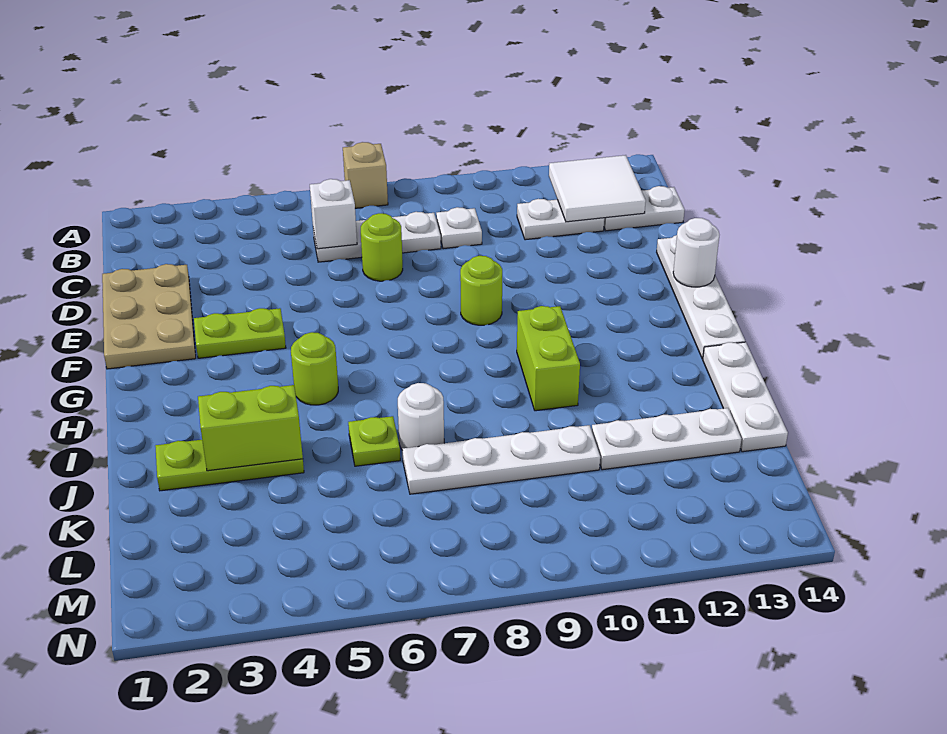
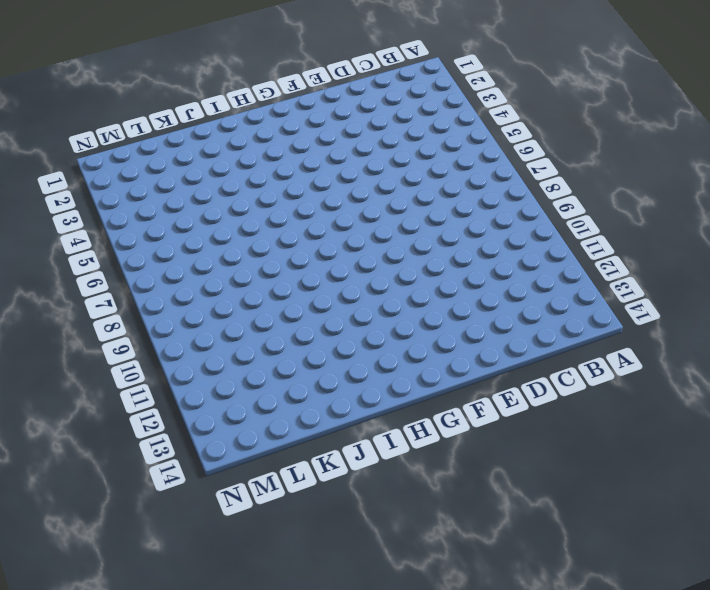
none -> tan 1x1 brick [343,142,388,208]
none -> white 1x3 plate [313,212,441,262]
none -> white 1x1 plate [436,207,482,249]

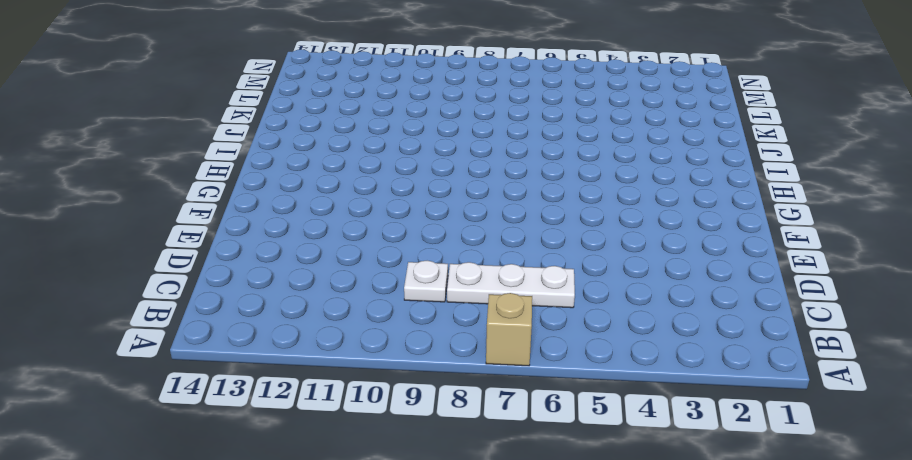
none -> white 1x2 plate [517,199,604,240]
none -> white 1x2 plate [604,186,685,231]
none -> tan 2x3 plate [102,264,196,369]

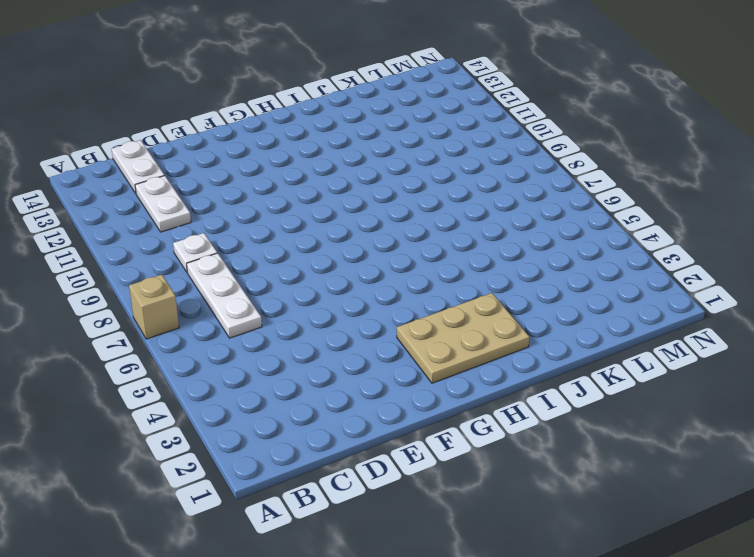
tan 2x3 plate [397,293,529,383] -> tan 2x3 plate moved to [102,264,196,369]
none -> lime 1x1 round brick [361,213,403,281]
none -> white 1x4 plate [657,235,745,359]
none -> lime 1x2 plate [194,308,286,358]

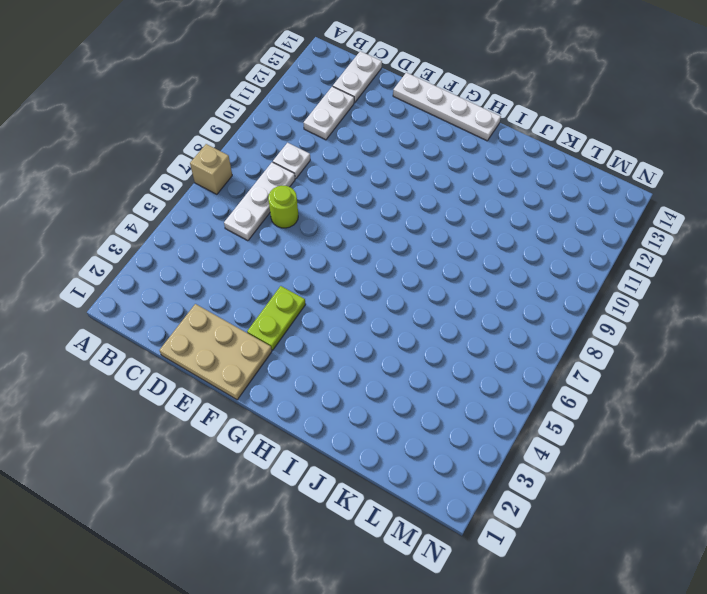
none -> lime 1x1 round brick [460,256,502,325]
none -> lime 1x1 round brick [291,332,338,405]
none -> lime 1x2 brick [517,306,580,411]

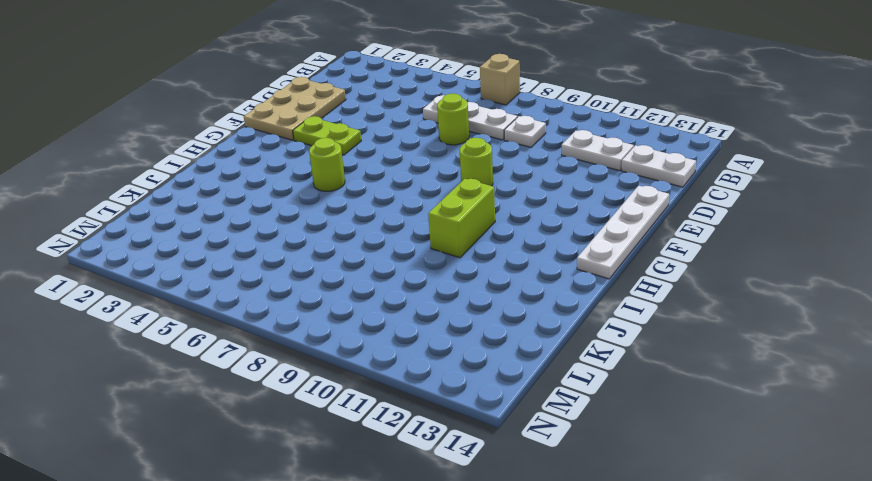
none -> white 1x3 plate [703,342,788,452]
none -> lime 1x3 plate [155,440,304,491]
none -> lime 1x1 plate [348,416,400,466]

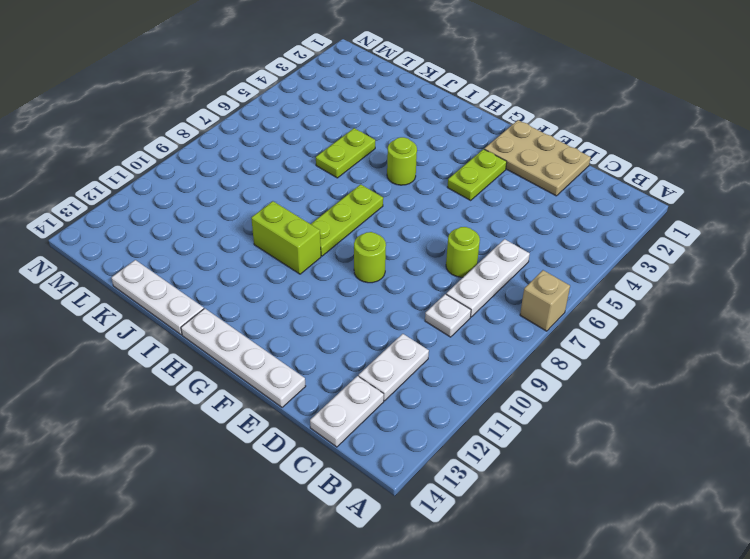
lime 1x3 plate [311,184,383,256] -> lime 1x3 plate moved to [155,440,304,491]
lime 1x2 plate [316,128,375,178] -> lime 1x1 plate [348,416,400,466]
none -> white 1x1 round brick [398,383,444,449]
none -> white 1x4 plate [402,425,600,494]
none -> white 1x3 plate [592,408,741,470]

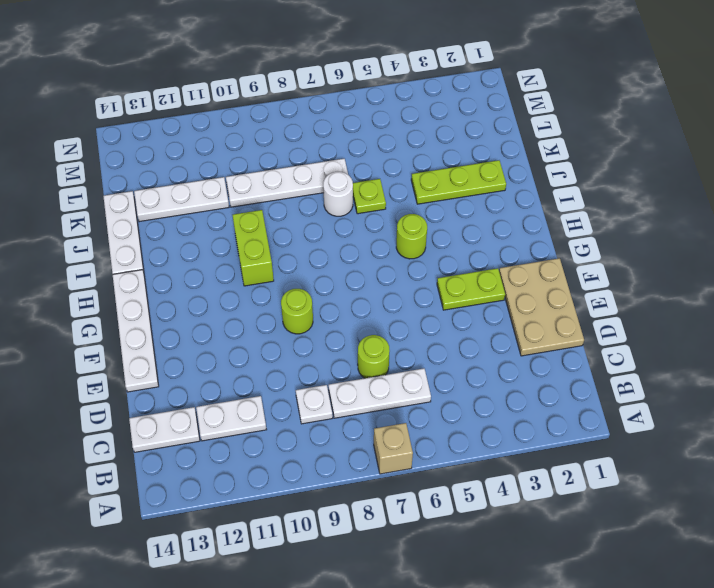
none -> white 2x2 tile [549,155,646,222]
none -> white 1x1 brick [310,179,357,249]
none -> white 1x1 round brick [673,218,719,287]

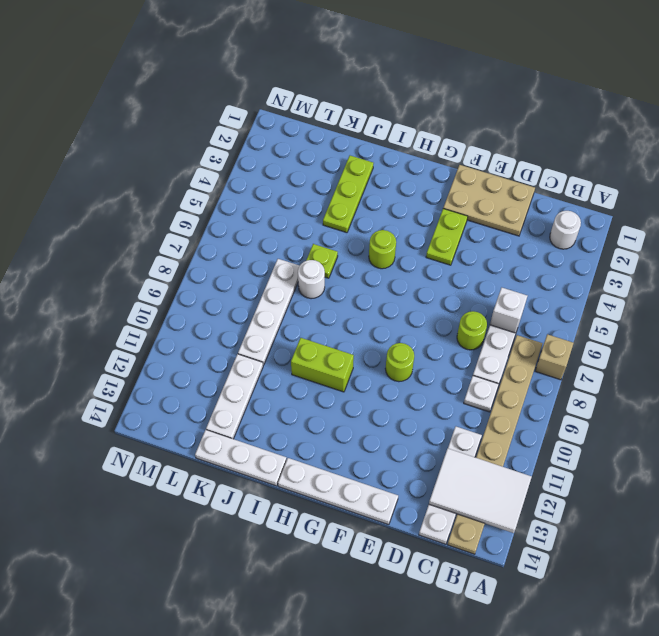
white 2x3 tile [429,449,532,533] -> white 2x2 tile [549,155,646,222]
white 1x1 round brick [550,211,581,249] -> white 1x1 round brick moved to [673,218,719,287]
tan 1x8 plate [447,335,542,554] -> none
none -> lime 1x2 brick [198,385,303,471]

